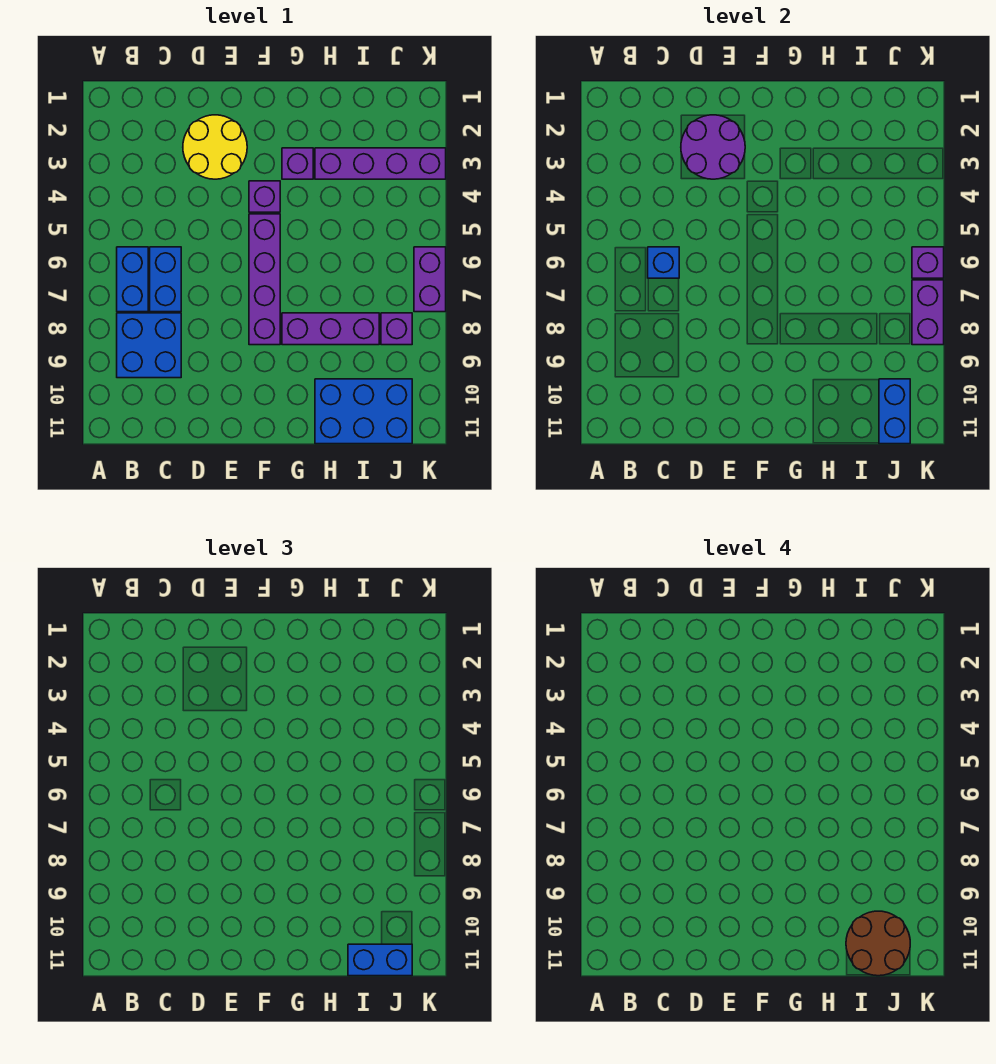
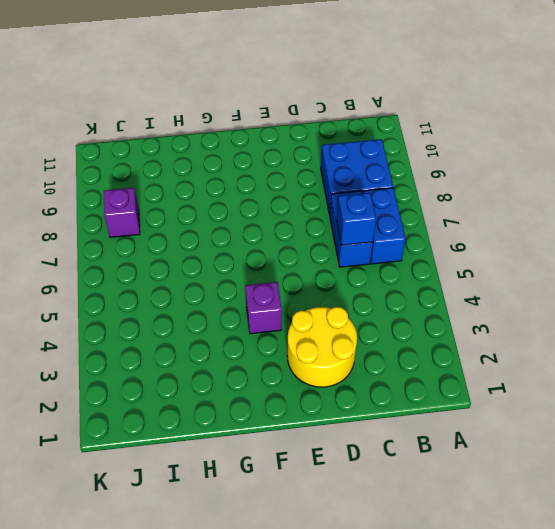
none -> purple 1x4 brick [249,214,280,345]
none -> purple 1x1 brick [282,148,313,179]
none -> purple 1x3 brick [282,313,379,345]

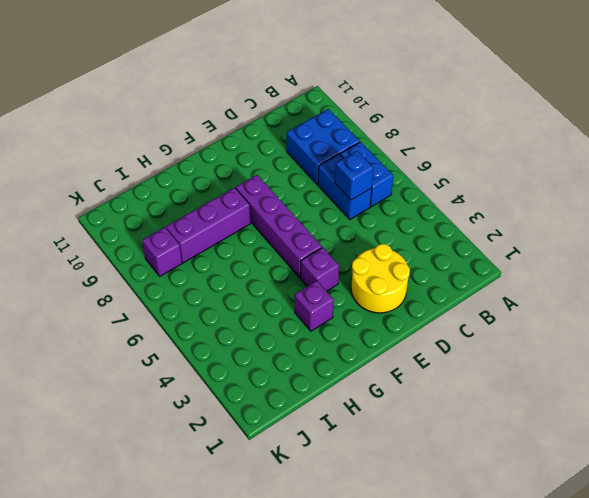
none -> purple 1x4 brick [315,148,446,179]
none -> blue 2x3 brick [315,379,412,444]
none -> purple 1x2 brick [414,247,446,312]

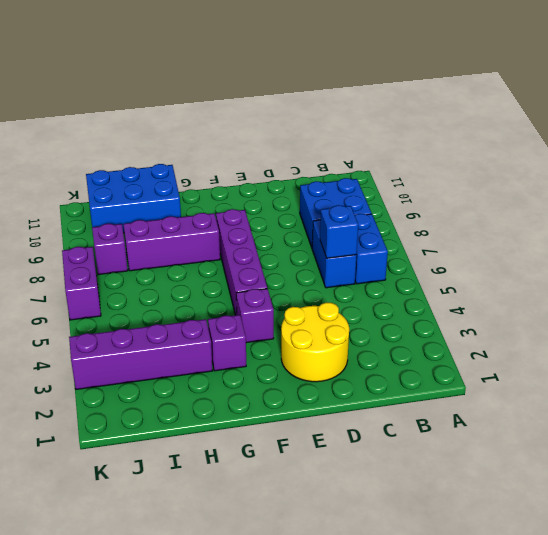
none -> purple 2x2 round brick [681,115,745,179]
none -> blue 1x2 brick [879,379,910,444]
none -> purple 1x1 brick [912,247,944,278]

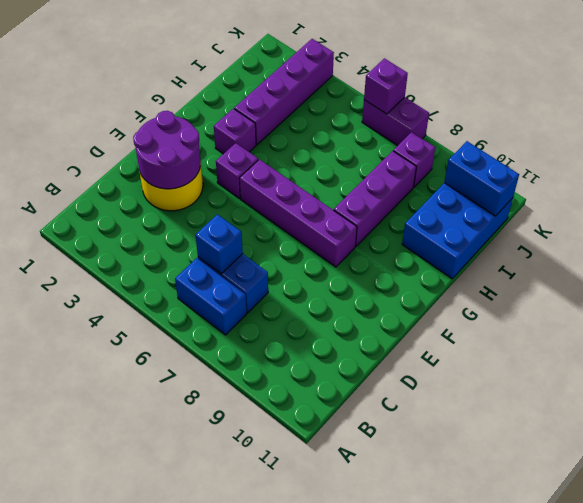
none -> blue 2x2 brick [117,313,181,378]
none -> purple 1x2 brick [912,280,944,345]
none -> blue 1x2 brick [348,944,412,976]

